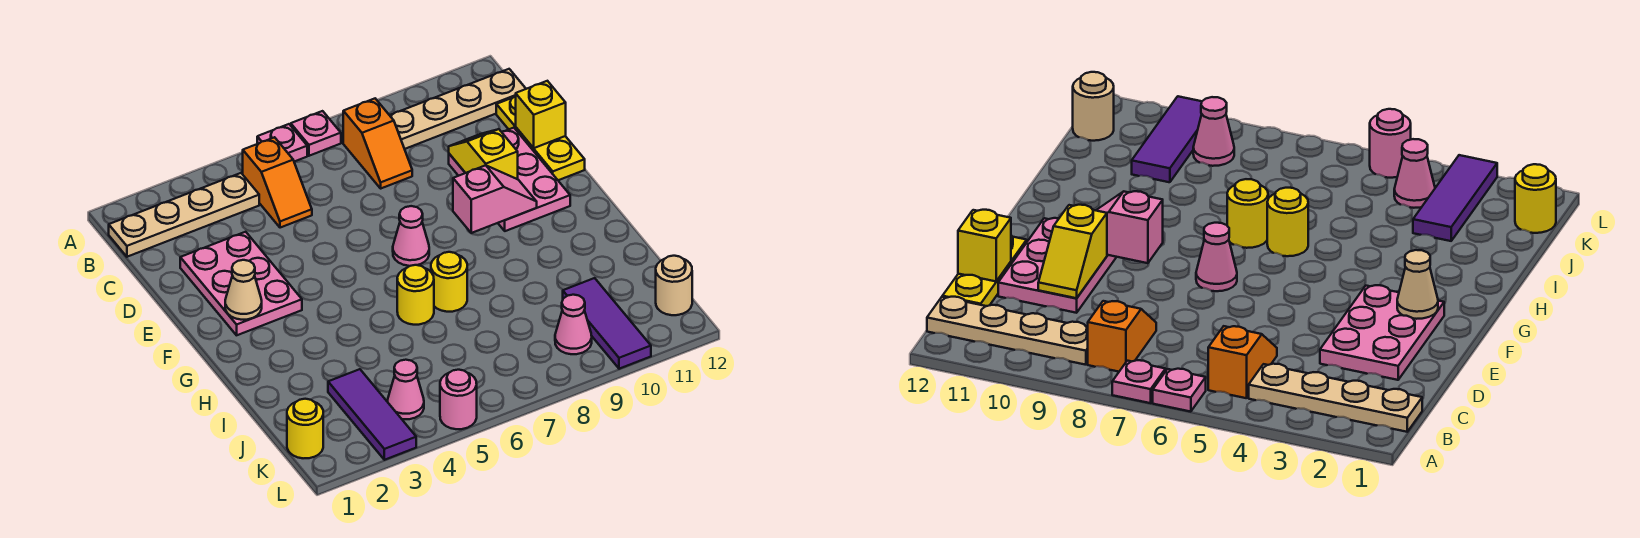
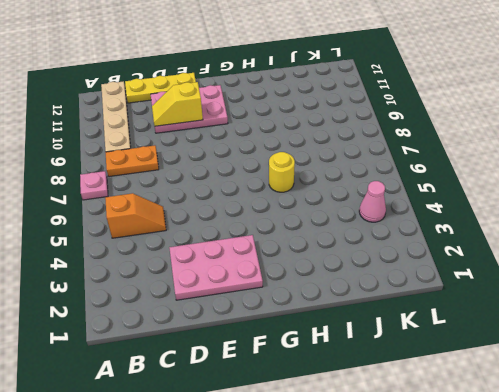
orange 1x2 plate [105,145,159,177] -> orange 1x2 slope [343,99,412,188]
none -> pink 1x1 plate [257,124,307,162]
none -> tan 1x4 plate [109,173,259,257]
none -> pink 1x1 cone [393,206,429,266]

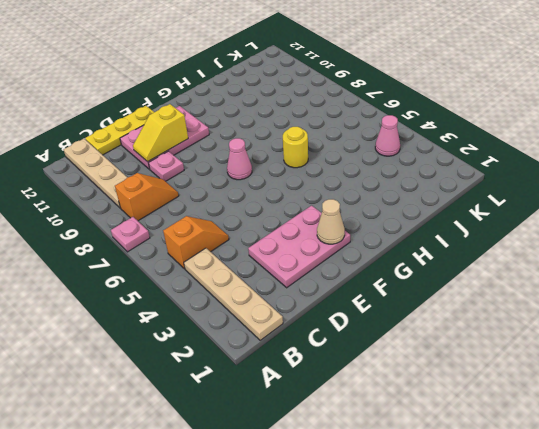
pink 1x1 plate [149,151,184,181] -> pink 1x1 plate moved to [257,124,307,162]
none -> yellow 1x1 round brick [431,252,467,312]
none -> purple 1x3 tile [328,369,416,460]
none -> purple 1x3 tile [563,278,651,369]

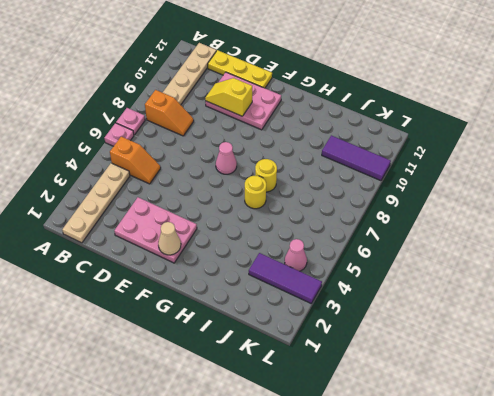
none -> yellow 1x1 round brick [287,399,323,458]
none -> pink 1x1 cone [555,295,592,354]
none -> tan 1x1 round brick [656,256,692,315]

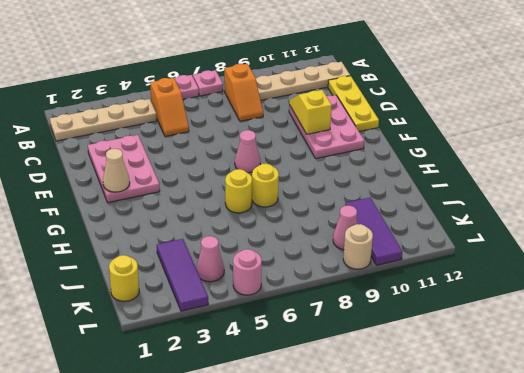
tan 1x1 round brick [343,224,373,269] -> tan 1x1 round brick moved to [656,256,692,315]
none -> yellow 1x1 brick [516,81,566,148]
none -> pink 1x2 slope [453,165,537,233]

